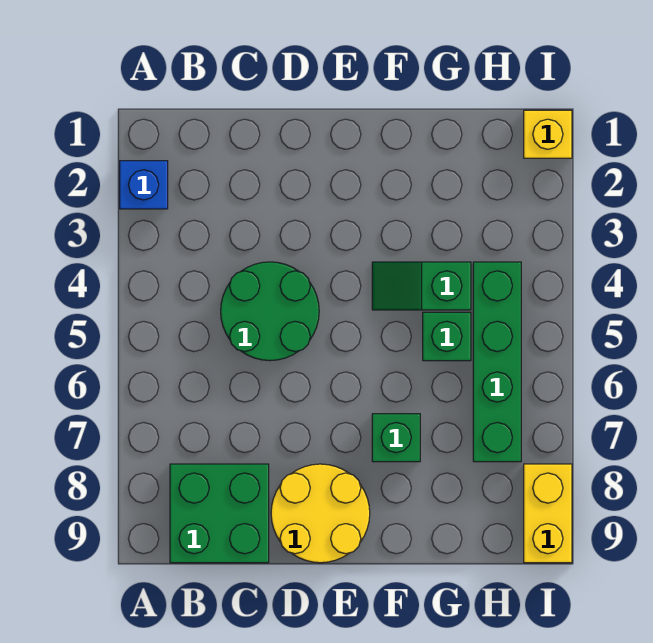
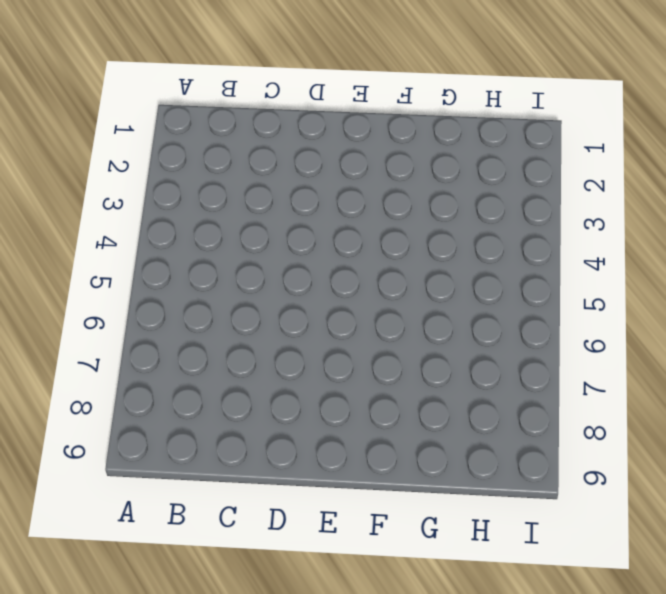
none -> blue 1x1 brick [120,161,168,209]
none -> green 2x2 brick [170,464,269,563]

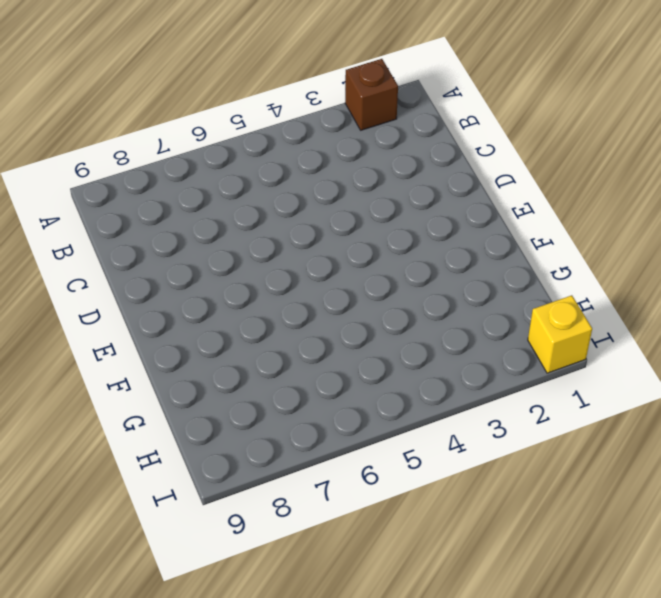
brown 1x1 brick [345,59,398,130] -> blue 1x1 brick [120,161,168,209]
none -> green 2x2 brick [170,464,269,563]
none -> green 2x2 round brick [221,262,319,361]

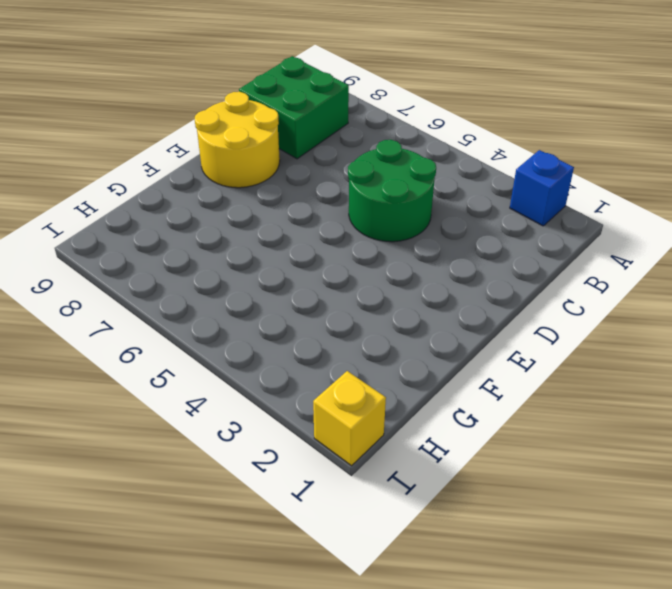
none -> green 1x2 slope [372,262,471,310]
none -> green 1x1 brick [372,414,420,462]

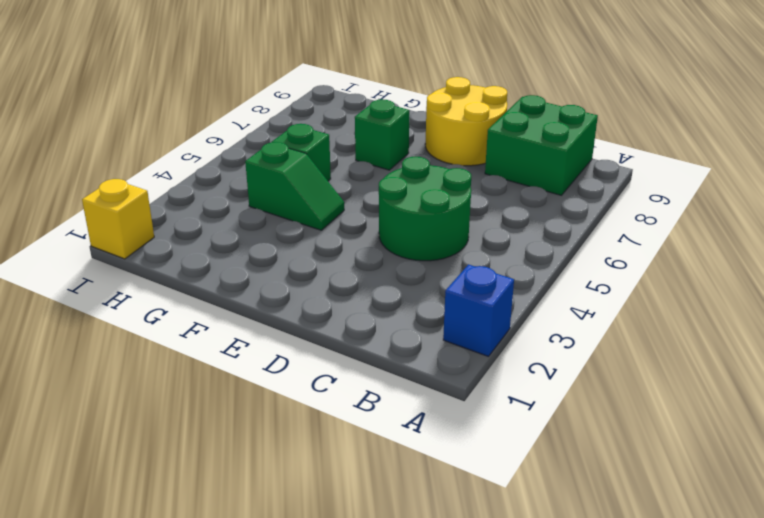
none -> green 1x4 brick [473,262,521,462]
none -> yellow 1x2 brick [524,464,572,563]

